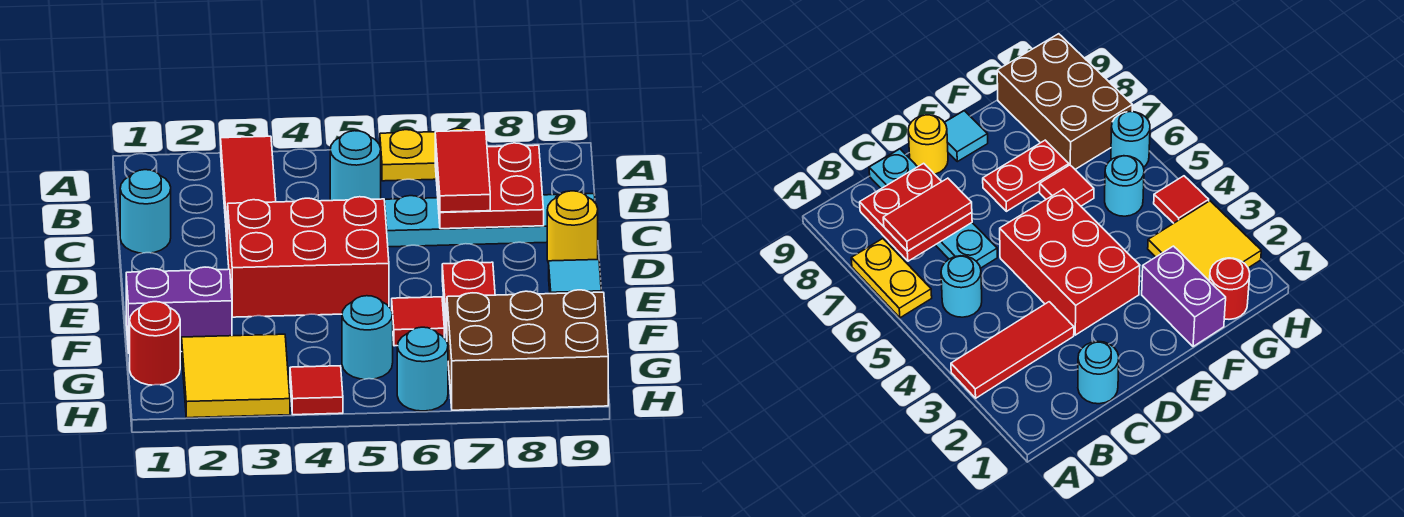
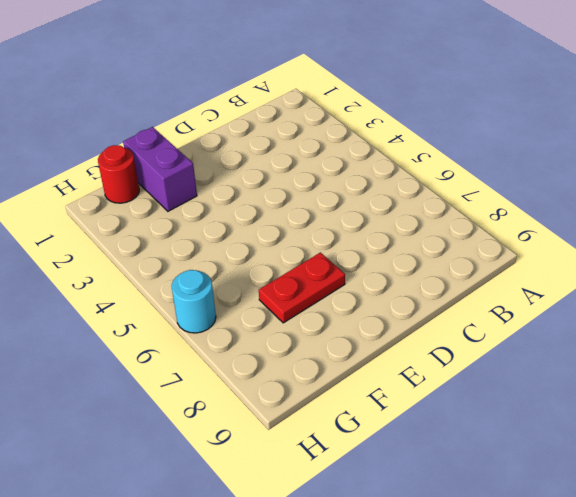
none -> red 1x3 tile [221,136,276,250]
none -> yellow 1x2 plate [380,128,469,181]
none -> cyan 1x1 round brick [330,131,381,201]

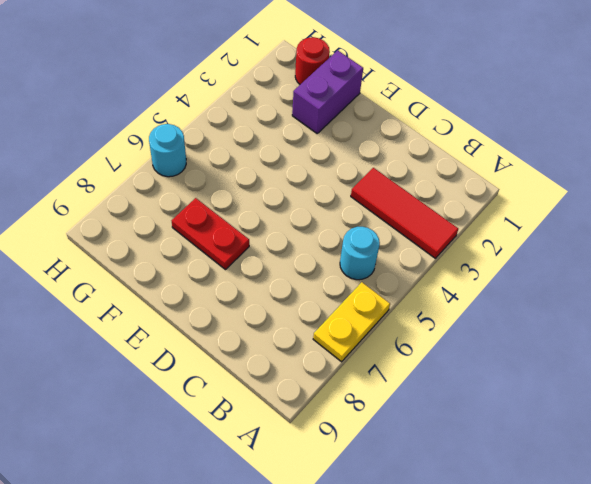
none -> cyan 1x1 round brick [120,170,171,253]
none -> cyan 1x4 plate [385,192,595,247]
none -> red 2x3 brick [228,197,389,317]

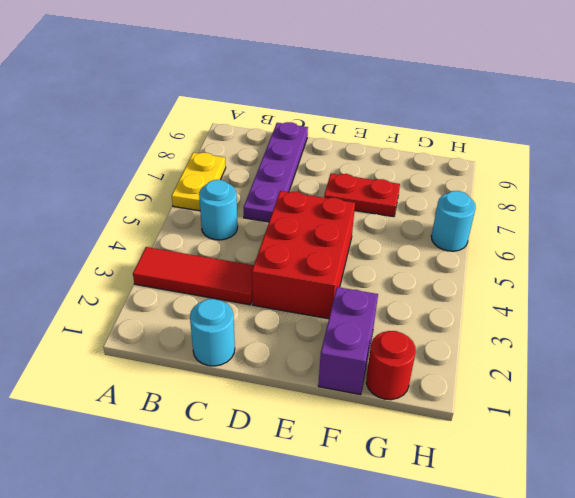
purple 1x4 plate [244,122,308,222] -> cyan 1x4 plate [385,192,595,247]
none -> yellow 1x1 round brick [547,191,598,263]
none -> cyan 1x1 tile [549,260,601,294]
none -> red 1x1 tile [392,297,444,346]

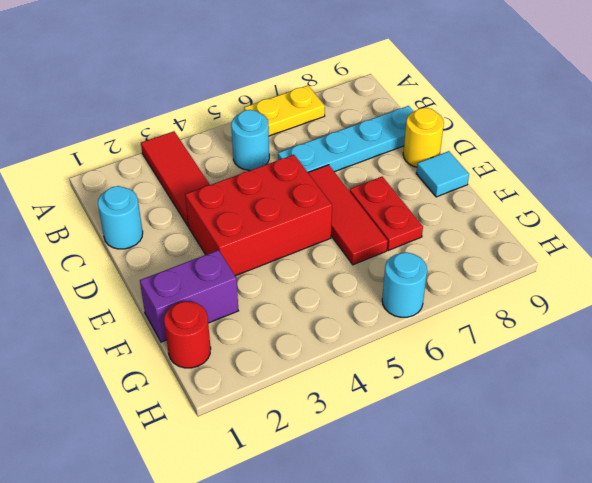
red 1x3 tile [308,165,388,265] -> red 1x1 tile [392,297,444,346]
none -> yellow 2x2 tile [182,334,290,418]
none -> cyan 1x1 round brick [342,296,393,379]
none -> brown 2x3 brick [447,290,608,410]

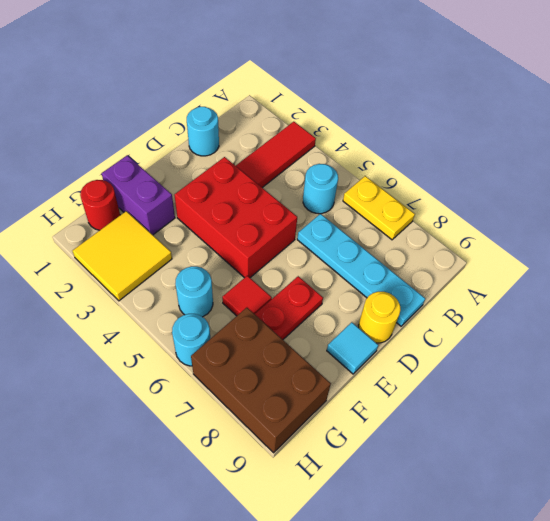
none -> red 1x1 tile [290,366,343,415]
none -> red 2x2 plate [435,143,544,229]
none -> red 1x2 tile [435,130,490,212]

